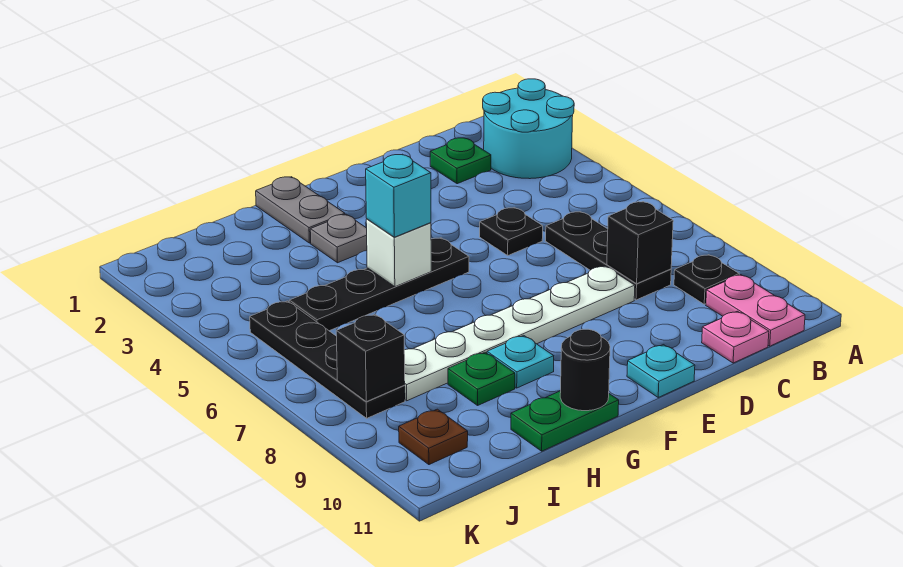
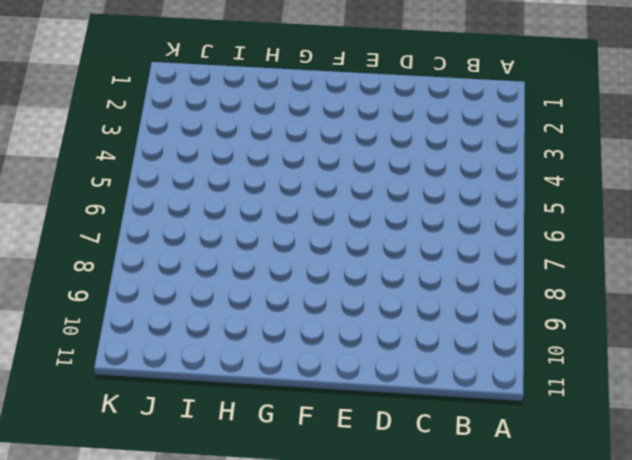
none -> cyan 2x2 round brick [483,79,574,179]
none -> black 1x1 plate [674,255,739,304]
none -> pink 1x2 plate [706,275,805,346]

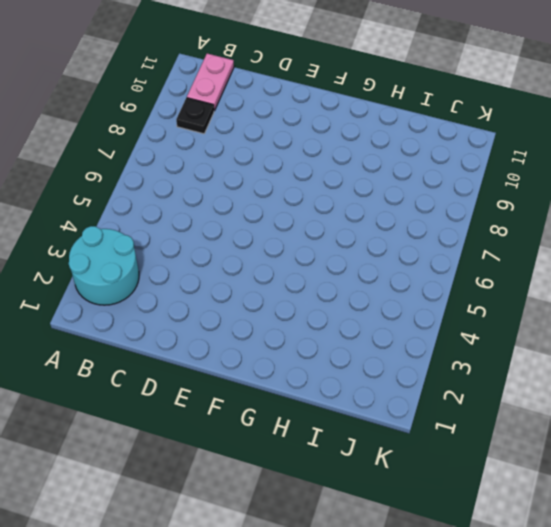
none -> green 1x1 plate [430,138,491,184]
none -> black 1x3 plate [546,212,671,300]
none -> pink 1x1 plate [702,311,769,363]

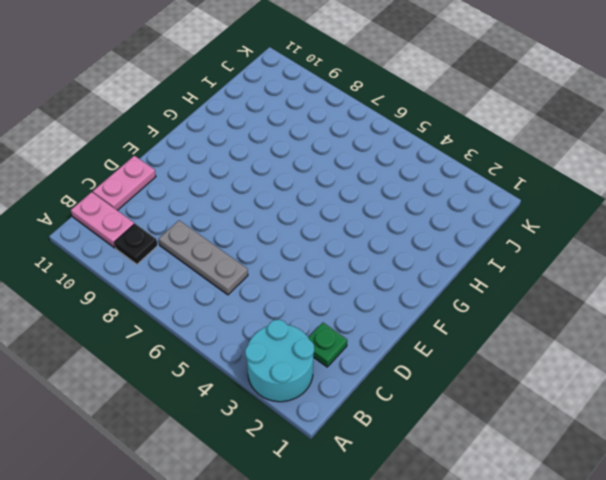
grey 1x3 plate [159,220,248,295] -> black 1x3 plate [546,212,671,300]
pink 1x2 plate [93,156,156,210] -> pink 1x1 plate [702,311,769,363]
none -> black 1x1 plate [480,208,543,255]
none -> white 1x6 plate [404,266,635,401]
none -> cyan 1x1 plate [627,345,695,397]

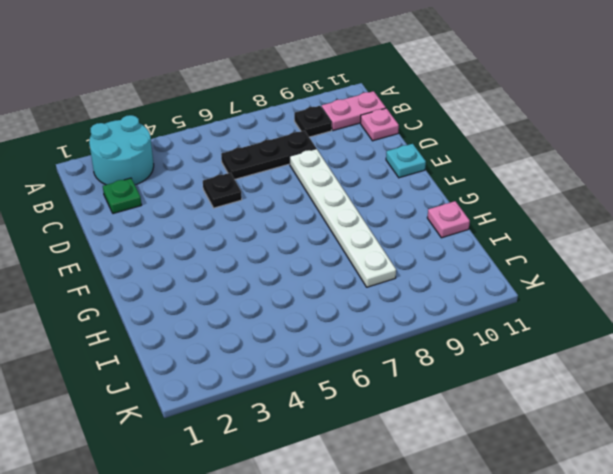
pink 1x1 plate [427,201,470,238] -> green 1x2 plate [511,391,619,451]
none -> black 1x4 plate [289,238,469,331]
none -> grey 1x2 plate [256,177,345,243]
none -> grey 1x1 plate [310,214,367,263]

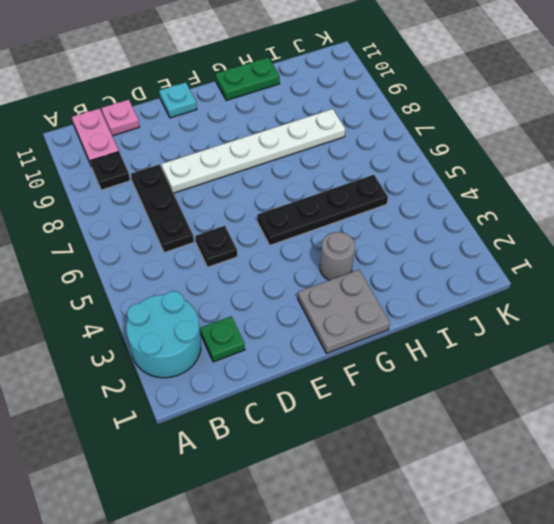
grey 2x2 plate [298,270,390,354] -> grey 1x2 plate [256,177,345,243]
grey 1x1 round brick [320,232,355,280] -> grey 1x1 plate [310,214,367,263]
none -> cyan 1x1 plate [487,335,554,388]
none -> green 1x1 plate [448,352,515,405]
none -> black 1x4 plate [250,301,405,418]

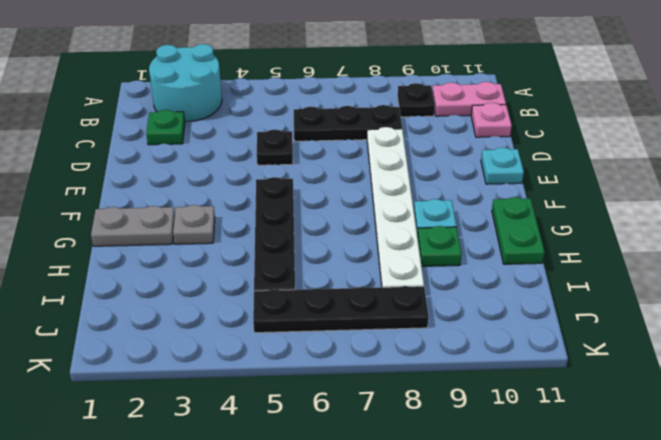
none -> brown 1x1 plate [399,409,468,465]
none -> black 1x1 brick [607,202,673,284]
none -> white 1x1 brick [366,219,431,287]

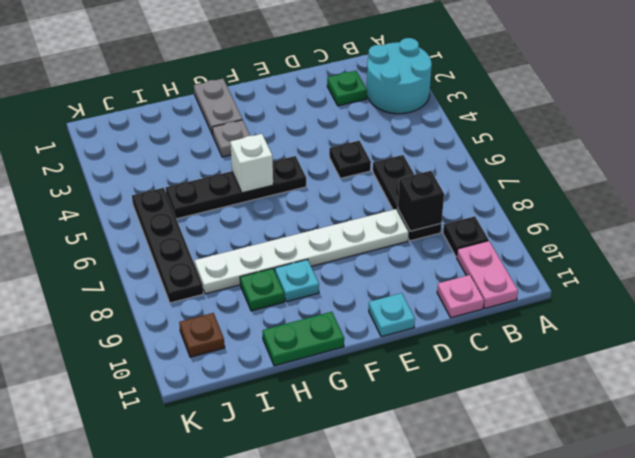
none -> black 1x1 round brick [560,329,610,411]
none -> black 1x1 brick [336,314,405,402]
none -> cyan 1x1 brick [366,154,431,237]

